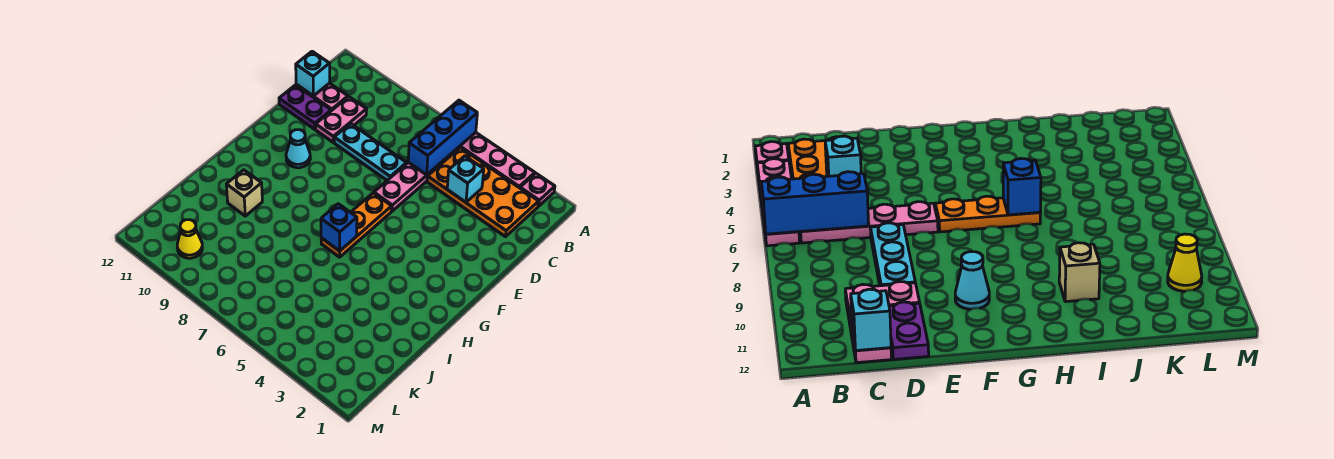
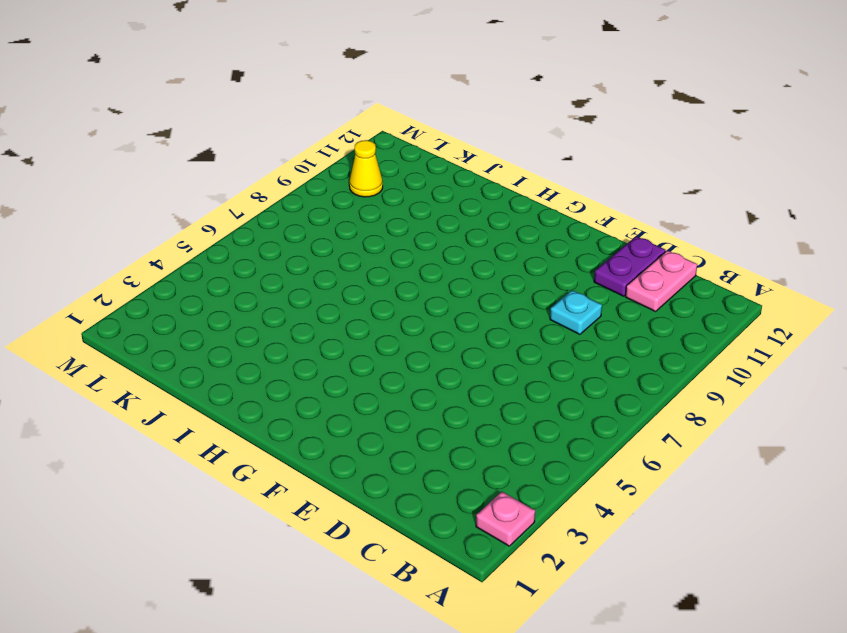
cyan 1x1 plate [550,290,602,334] -> cyan 1x3 plate [334,124,406,180]
none -> pink 1x4 plate [459,133,535,188]
none -> orange 2x4 plate [427,148,539,237]
none -> pink 1x4 plate [374,147,459,211]

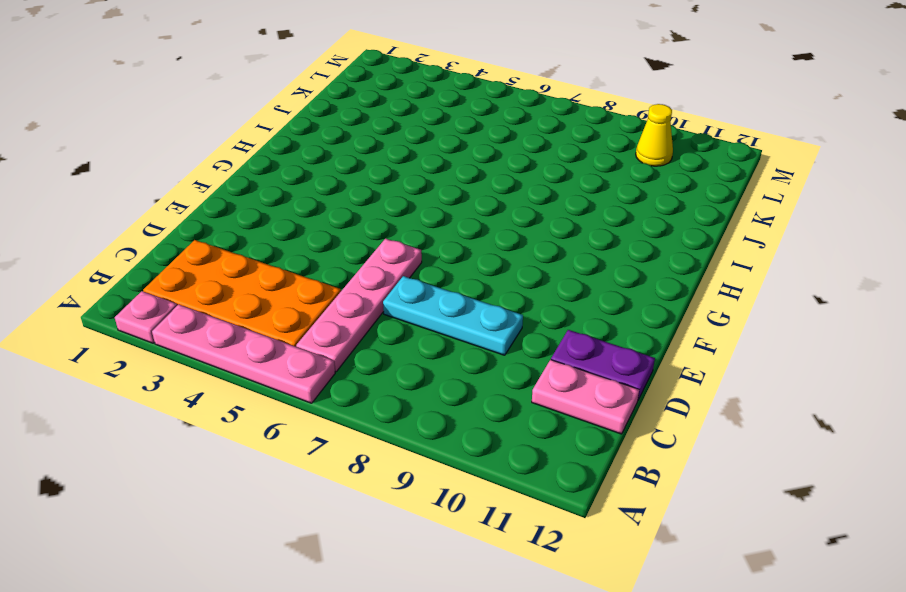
none -> pink 1x2 plate [316,97,367,142]
none -> orange 1x3 plate [321,193,392,257]
none -> cyan 1x1 cone [286,130,310,168]

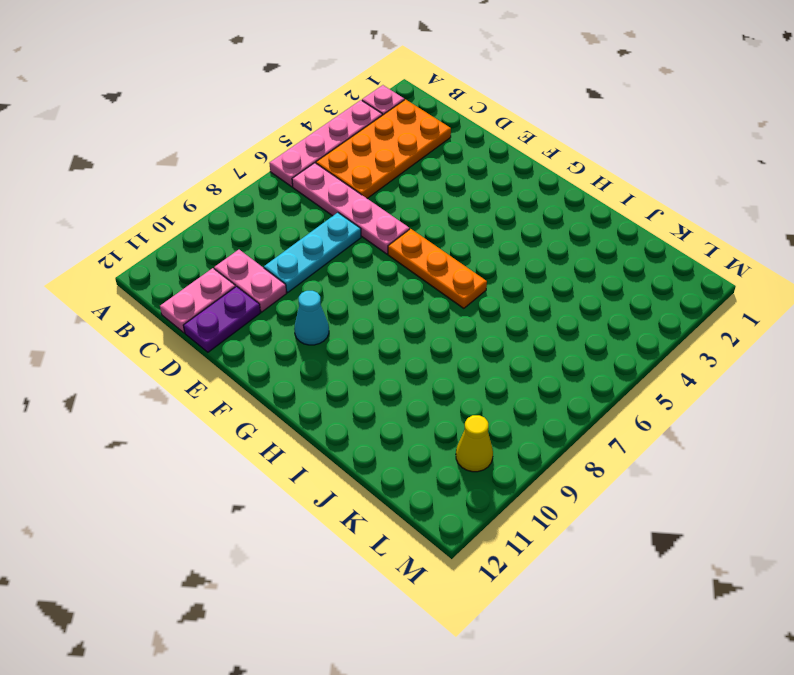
none -> tan 1x1 brick [226,170,262,216]
none -> blue 1x3 brick [408,100,477,175]
none -> cyan 1x1 brick [447,156,484,202]

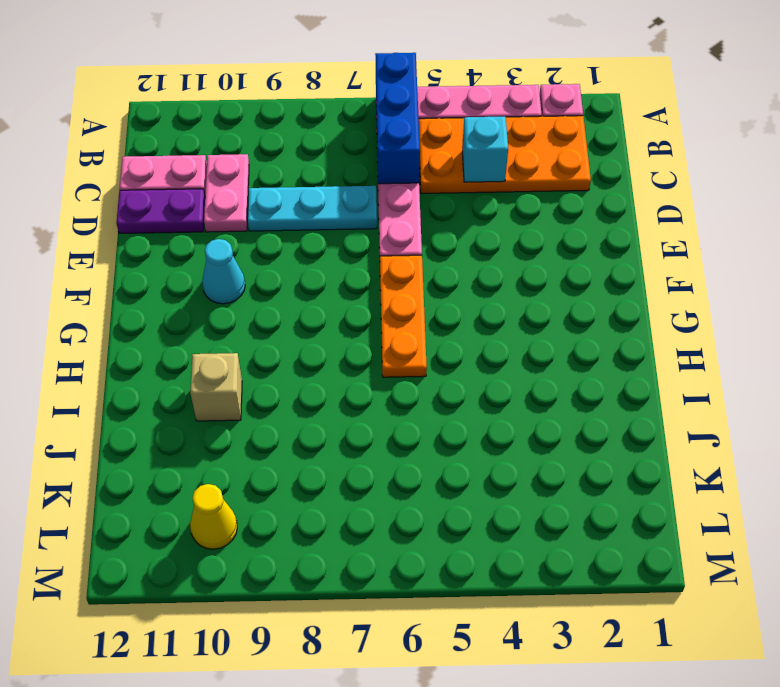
none -> cyan 1x1 brick [296,51,330,96]
none -> blue 1x1 brick [321,204,357,251]

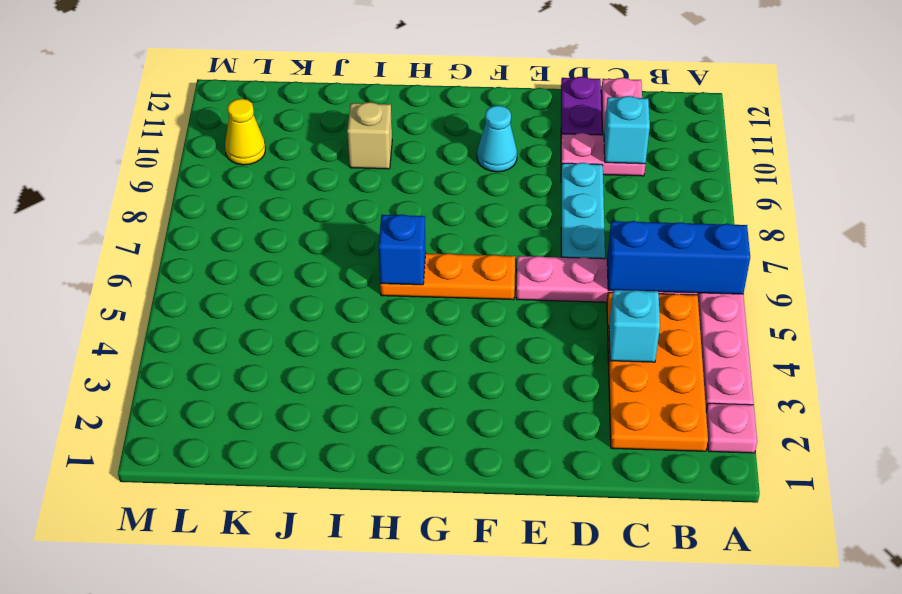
cyan 1x1 brick [604,96,650,164] -> cyan 1x1 brick moved to [296,51,330,96]

